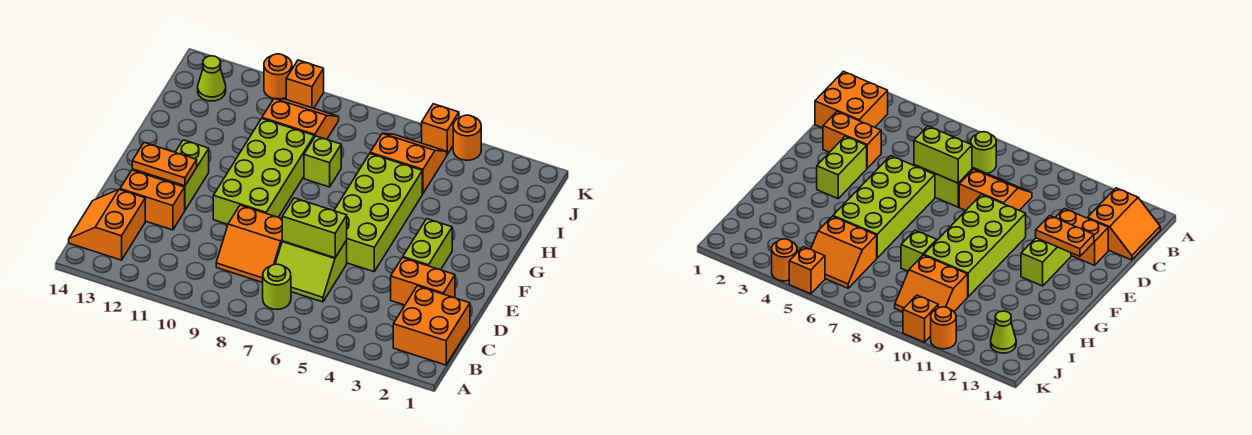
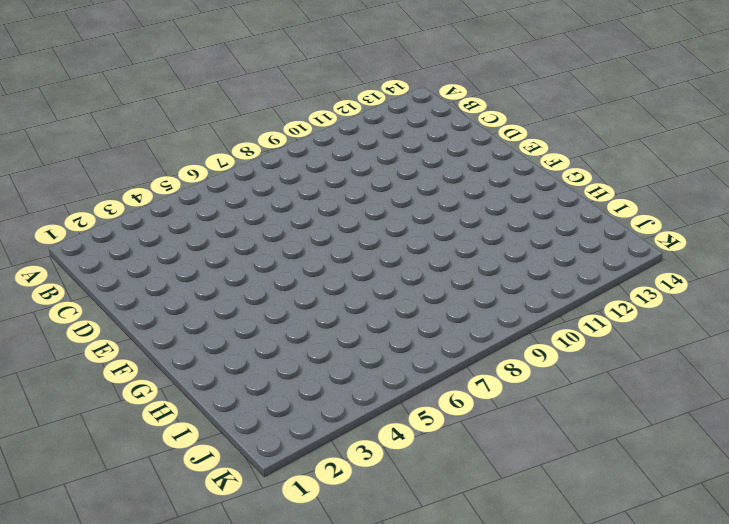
none -> orange 2x2 brick [393,286,470,365]
none -> lime 1x1 round brick [263,264,291,309]
none -> orange 2x2 slope [69,190,145,260]

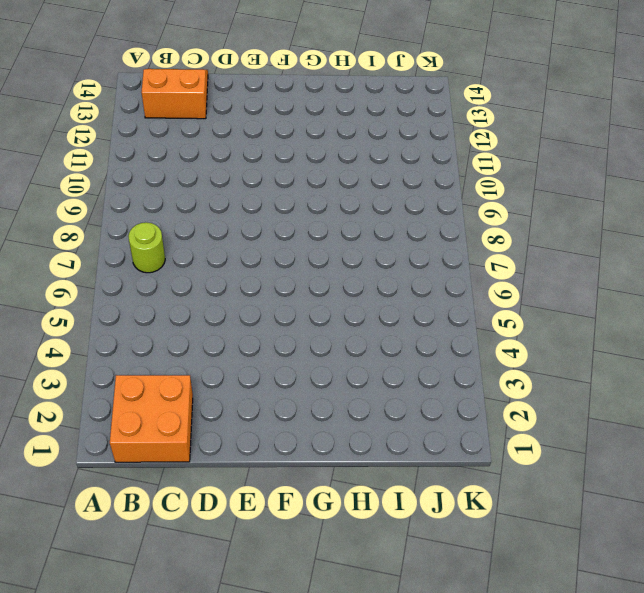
none -> lime 2x2 slope [275,240,347,302]
none -> orange 2x2 slope [216,205,282,282]
none -> orange 1x2 brick [391,258,455,305]

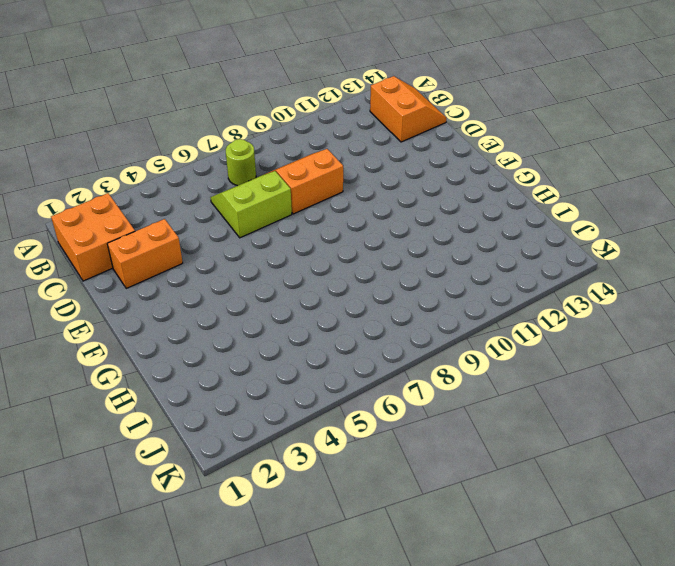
none -> orange 1x2 brick [120,170,185,230]
none -> lime 1x2 brick [403,219,452,270]
none -> lime 2x4 brick [334,154,422,272]

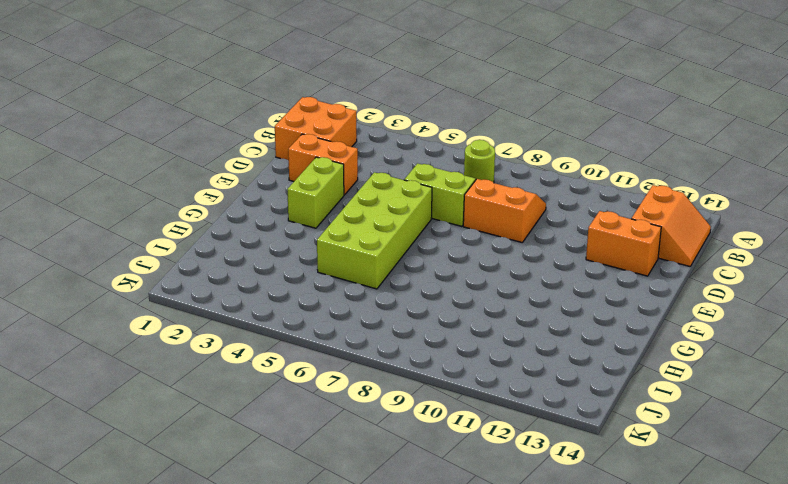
none -> lime 2x4 brick [213,119,314,224]
none -> lime 1x2 brick [159,140,209,210]
none -> lime 1x1 brick [304,136,341,187]

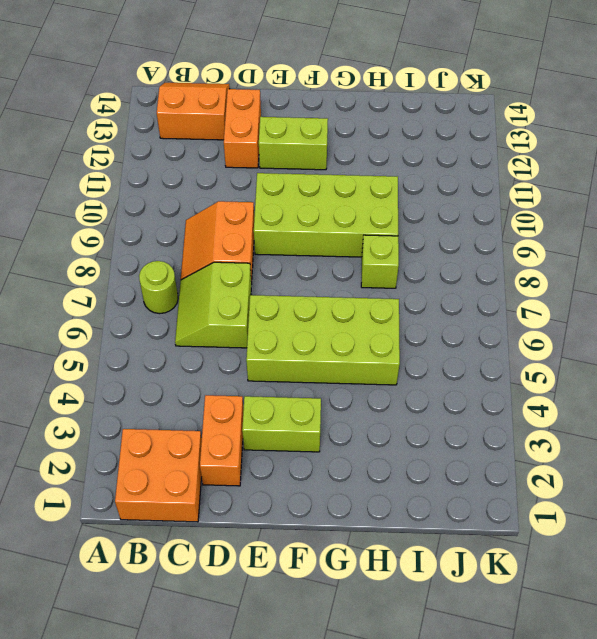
none -> orange 2x2 slope [370,133,447,194]
none -> orange 2x2 slope [262,99,339,139]
none -> lime 1x1 cone [198,56,226,101]

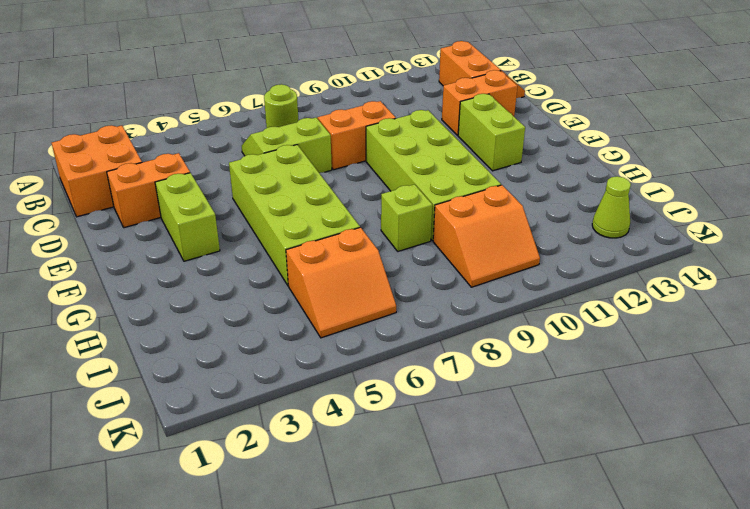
none -> orange 1x1 round brick [453,115,481,160]
none -> orange 1x1 brick [422,104,459,154]
none -> orange 1x1 brick [286,60,324,108]

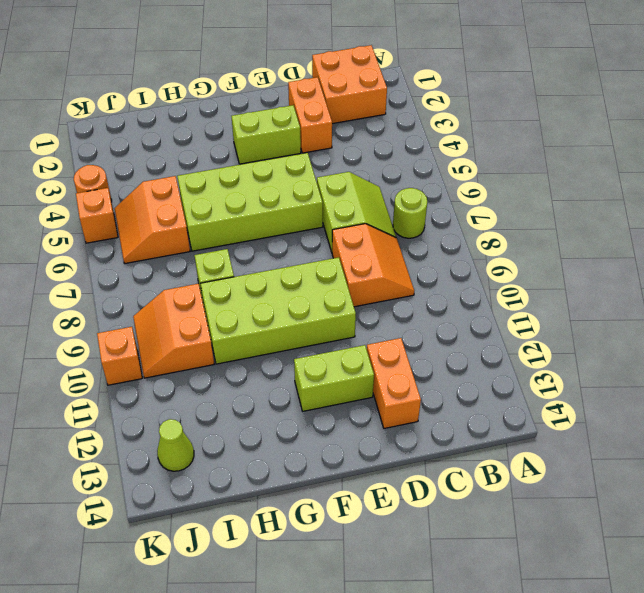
none -> orange 2x2 slope [69,190,145,260]
none -> orange 1x1 round brick [264,54,292,99]
none -> lime 1x2 brick [282,198,347,258]

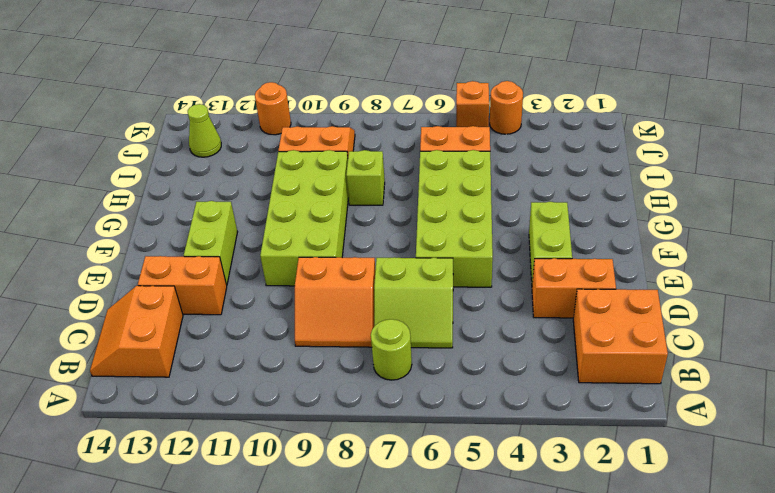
none -> orange 1x1 brick [286,60,324,108]
none -> lime 1x2 brick [282,198,347,258]
none -> orange 1x2 plate [132,143,197,186]

